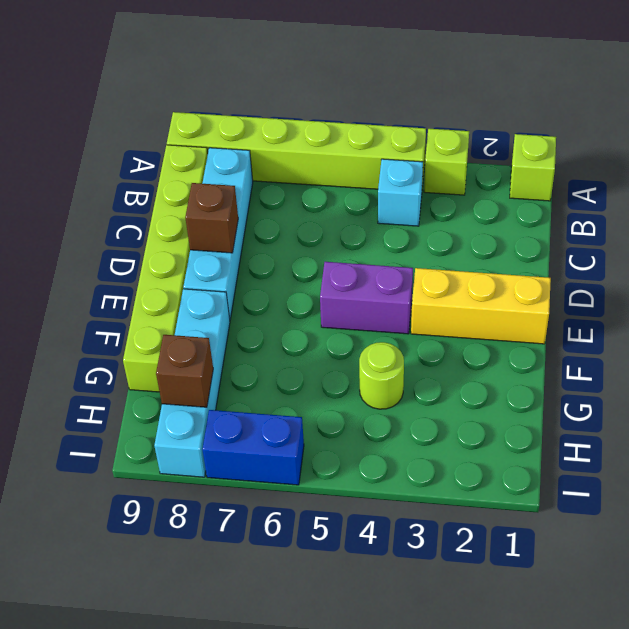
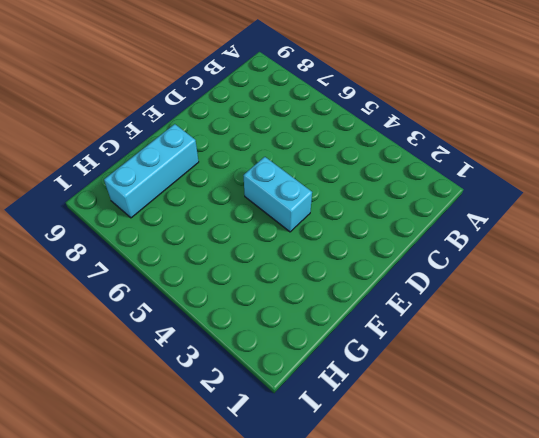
cyan 1x2 brick [243,157,312,232] -> purple 1x2 brick [320,262,413,334]
cyan 1x3 brick [104,124,199,218] -> cyan 1x4 brick [154,289,230,477]
none -> lime 1x1 brick [510,134,556,201]
none -> lime 1x1 brick [424,129,469,195]
none -> lime 1x6 brick [167,112,426,189]

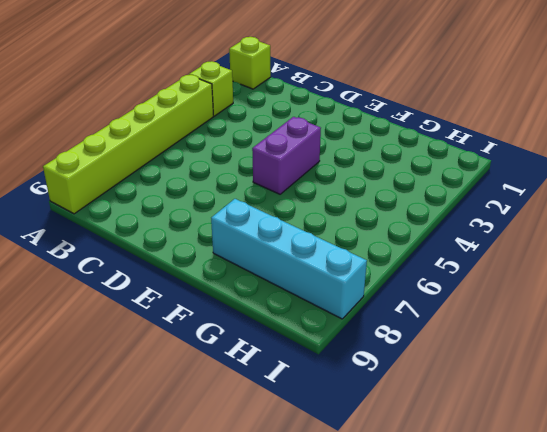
none -> cyan 1x1 brick [378,159,423,226]
none -> cyan 1x4 brick [183,148,253,319]
none -> lime 1x6 brick [123,145,208,392]

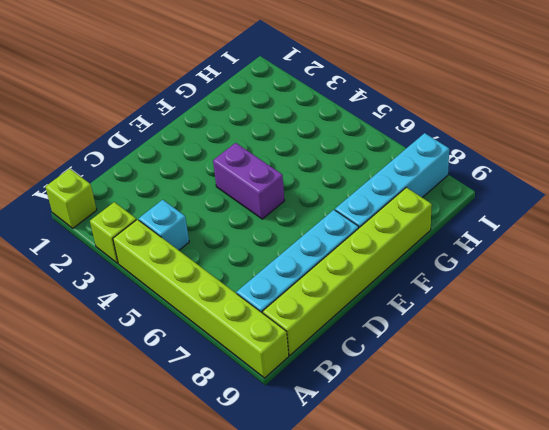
none -> yellow 1x3 brick [411,268,551,344]
none -> lime 1x1 round brick [359,342,404,409]
none -> blue 1x2 brick [202,410,304,485]

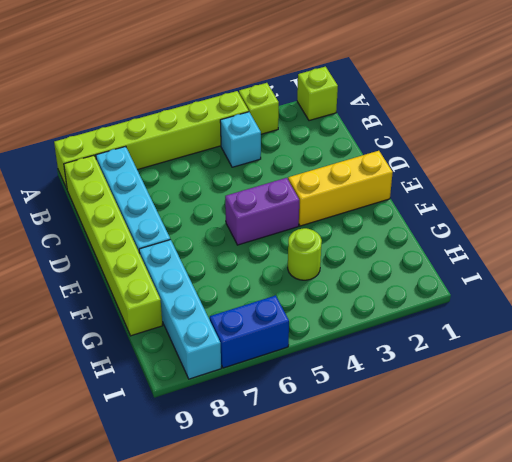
none -> brown 1x1 brick [185,183,238,253]
none -> brown 1x1 brick [156,335,213,407]

